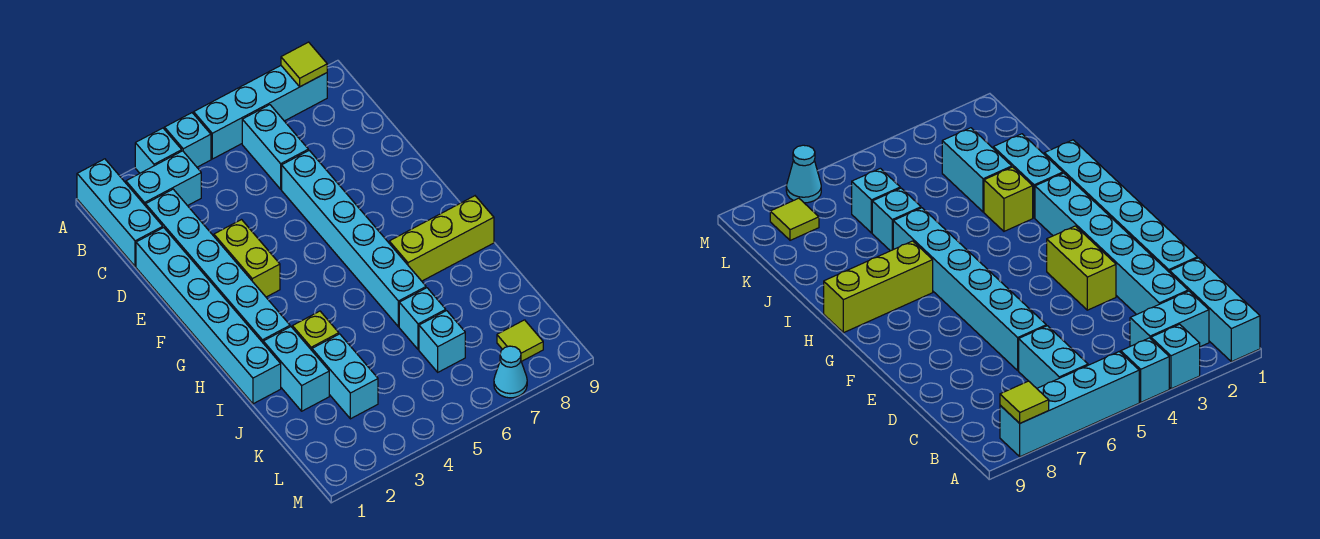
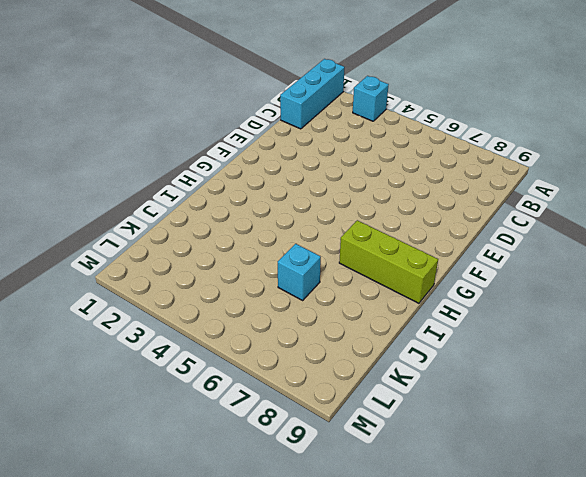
none -> cyan 1x1 brick [164,113,211,167]
none -> cyan 1x4 brick [194,66,327,159]
none -> cyan 1x2 brick [126,151,201,206]

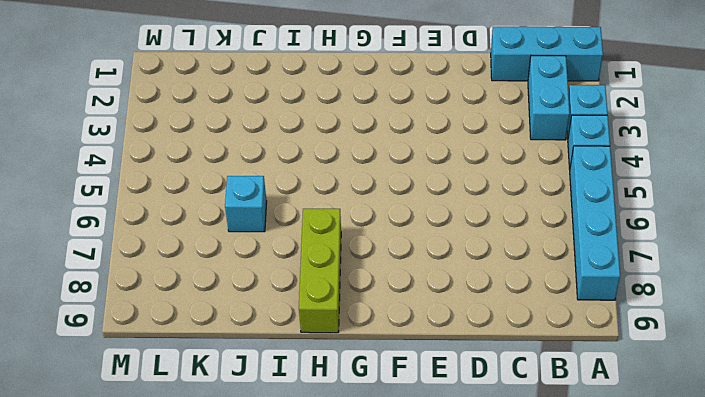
none -> cyan 1x2 brick [242,105,308,189]
none -> cyan 1x6 brick [146,189,290,342]
none -> cyan 1x6 brick [136,228,281,404]

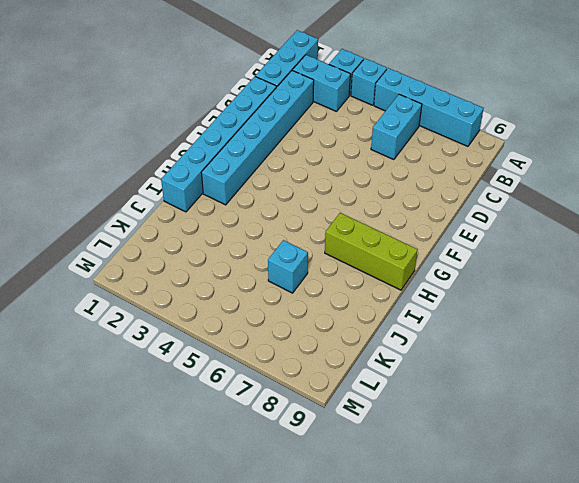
none -> cyan 1x6 brick [282,150,426,327]
none -> lime 1x2 brick [214,220,280,297]
none -> cyan 1x2 brick [263,327,329,411]

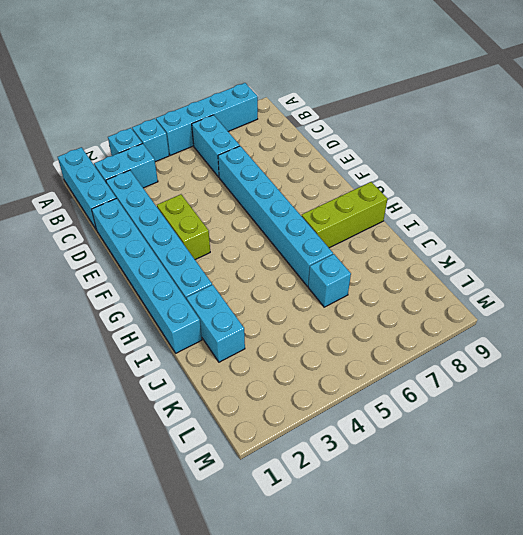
none -> lime 1x1 brick [292,311,339,350]
none -> cyan 1x2 brick [312,334,378,419]
none -> cyan 1x1 brick [419,311,465,372]

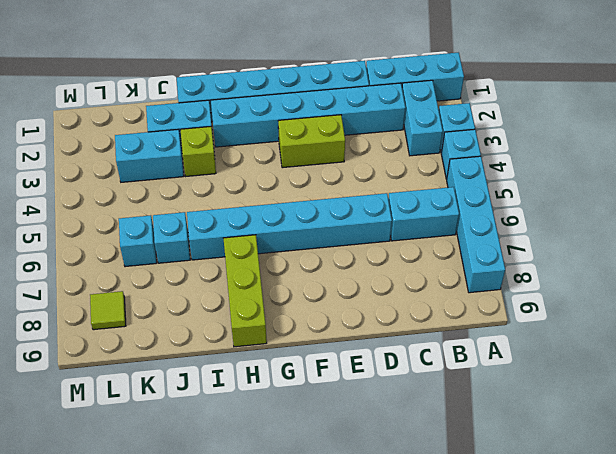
none -> cyan 1x1 cone [494,346,527,398]
none -> lime 1x1 tile [281,42,327,87]

